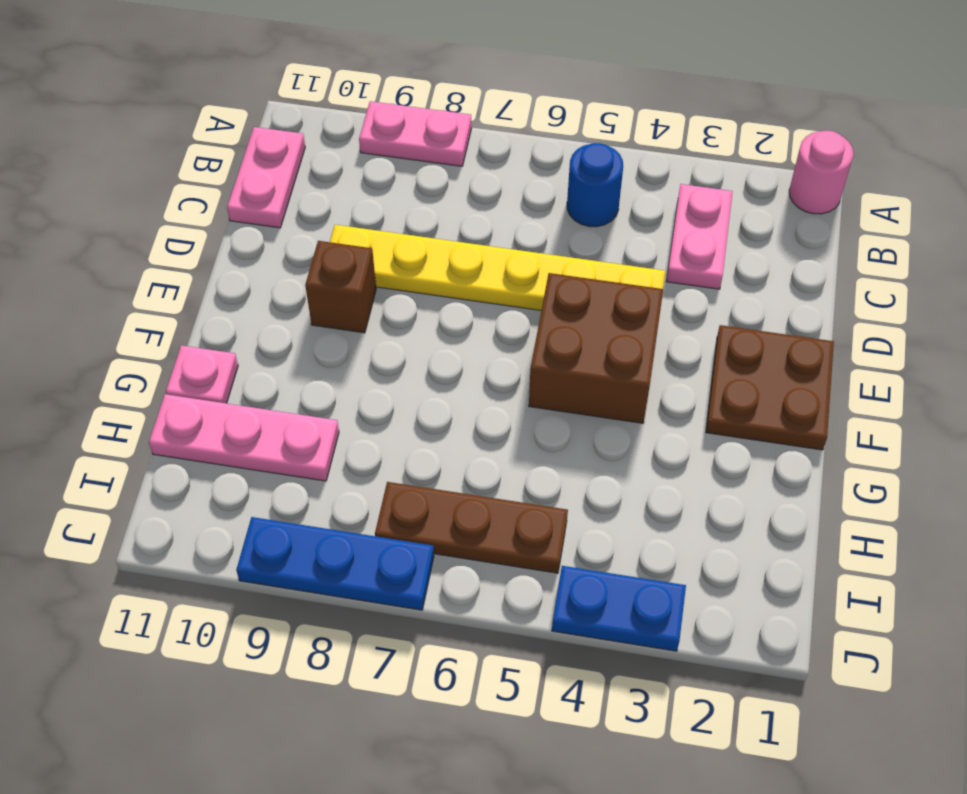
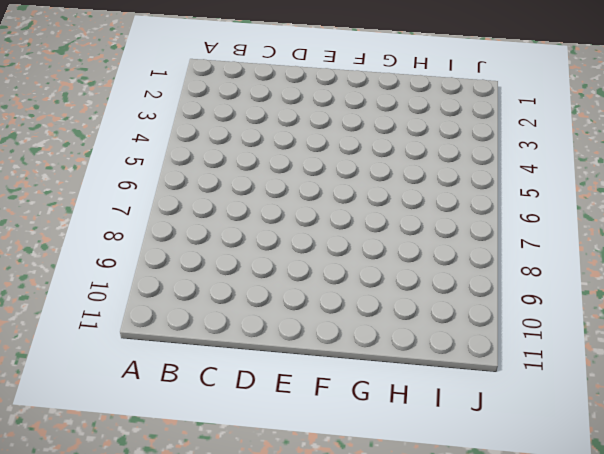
none -> pink 1x1 round brick [789,131,854,214]
none -> pink 1x2 plate [359,101,472,166]
none -> pink 1x2 plate [666,184,733,289]

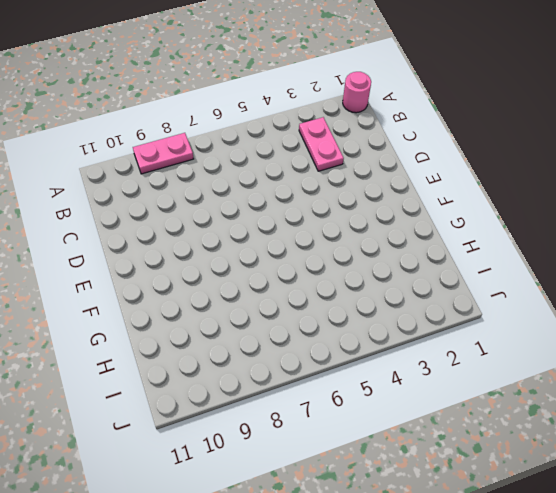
none -> blue 1x1 round brick [567,143,623,227]
none -> pink 1x2 plate [227,127,305,228]
none -> yellow 1x6 plate [330,225,665,310]

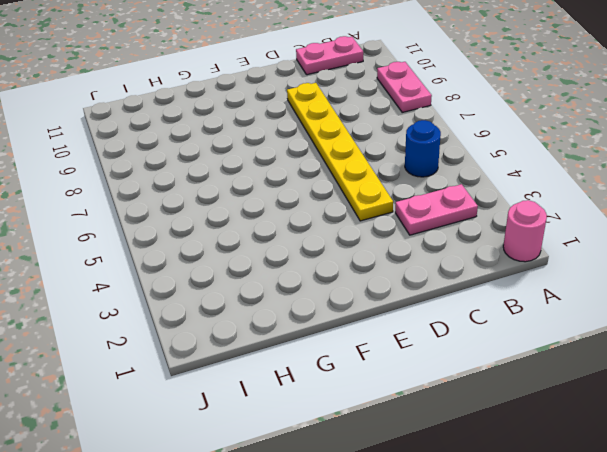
none -> brown 2x2 plate [706,325,834,450]
none -> brown 2x2 brick [529,273,663,423]
none -> brown 1x1 brick [305,241,376,333]

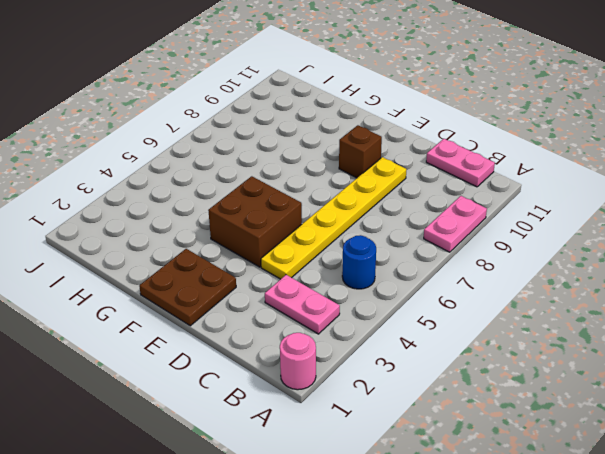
none -> pink 1x1 plate [166,345,238,403]
none -> pink 1x3 plate [149,394,339,481]
none -> brown 1x3 plate [375,482,568,573]

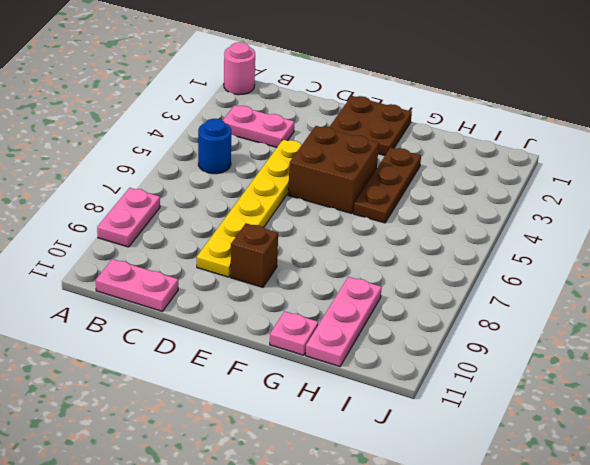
brown 1x3 plate [354,148,421,223] -> brown 1x3 plate moved to [375,482,568,573]
none -> blue 1x2 plate [552,566,686,651]
none -> blue 1x3 plate [236,517,434,610]

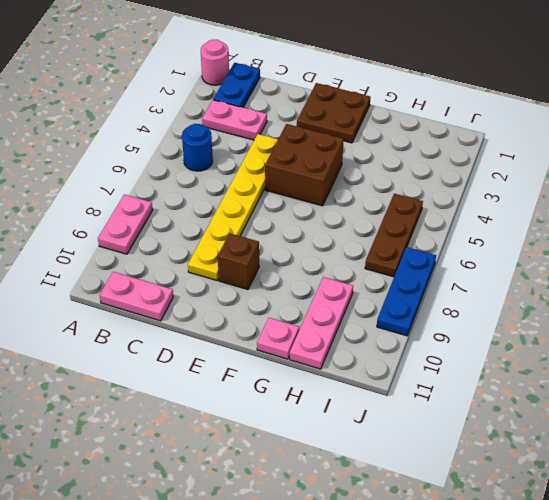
blue 1x2 plate [213,63,260,107] -> blue 1x2 plate moved to [552,566,686,651]

